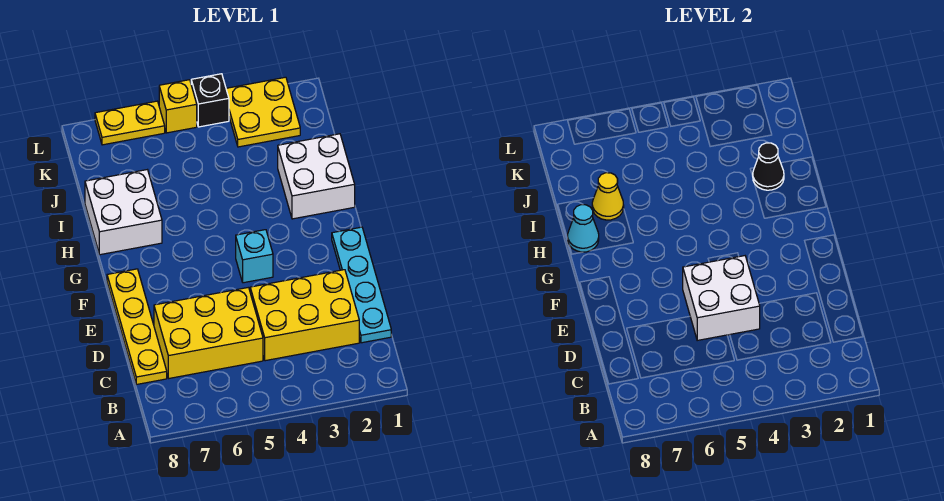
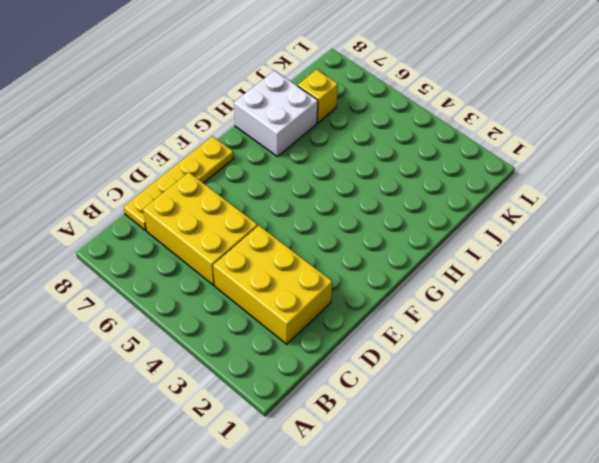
yellow 1x1 brick [298,70,338,123] -> yellow 1x1 brick moved to [159,80,197,133]
none -> cyan 1x4 plate [332,227,391,343]
none -> cyan 1x1 brick [236,230,273,283]
none -> white 2x2 brick [278,134,355,219]

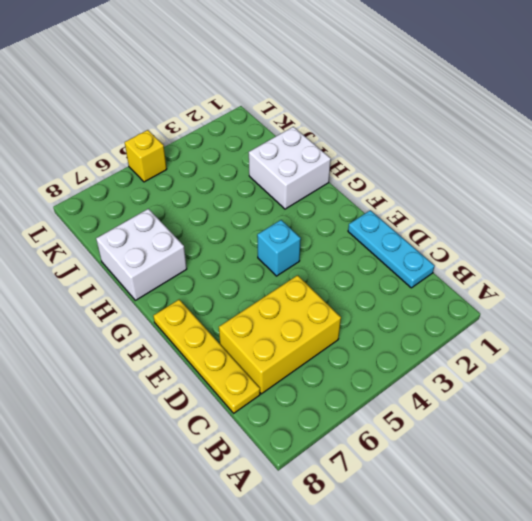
cyan 1x3 plate [348,210,435,288] -> cyan 1x4 plate [332,227,391,343]
none -> yellow 2x3 brick [250,270,359,361]
none -> yellow 2x2 plate [226,77,300,147]
none -> black 1x1 brick [191,74,229,127]

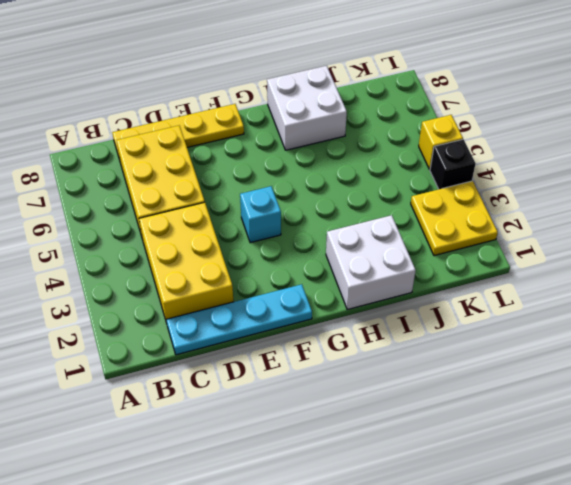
none -> yellow 1x2 plate [95,101,165,145]
none -> white 2x2 brick [683,256,760,340]
none -> cyan 1x1 cone [568,205,599,252]

